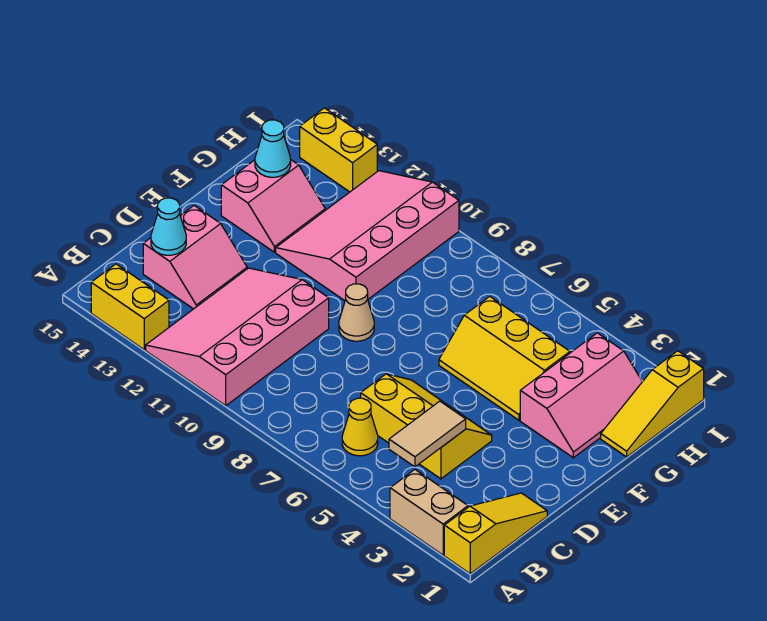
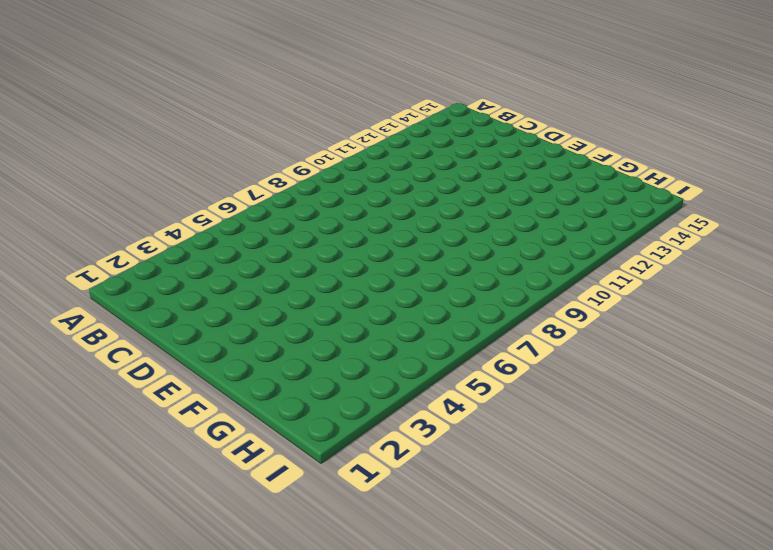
none -> yellow 1x3 slope [444,493,547,574]
none -> tan 1x2 brick [390,470,468,555]
none -> pink 3x4 slope [146,268,329,406]

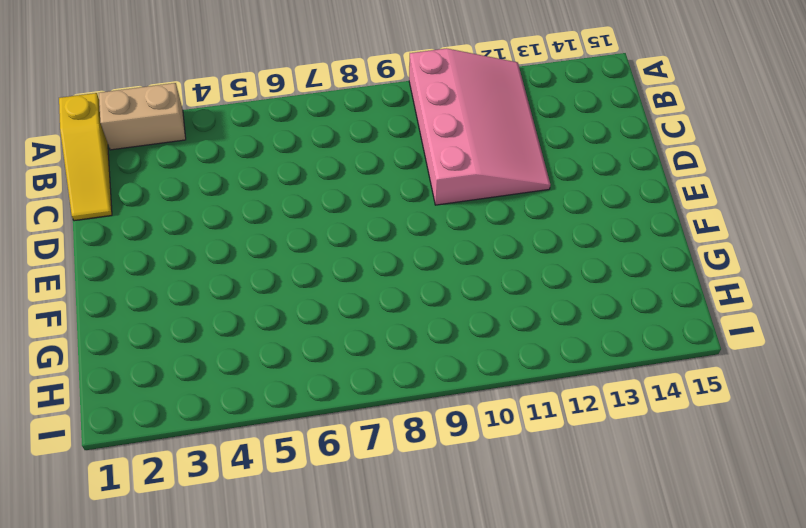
none -> yellow 1x2 brick [91,264,169,350]
none -> yellow 1x1 cone [342,398,378,456]
none -> yellow 2x3 slope [361,374,492,479]

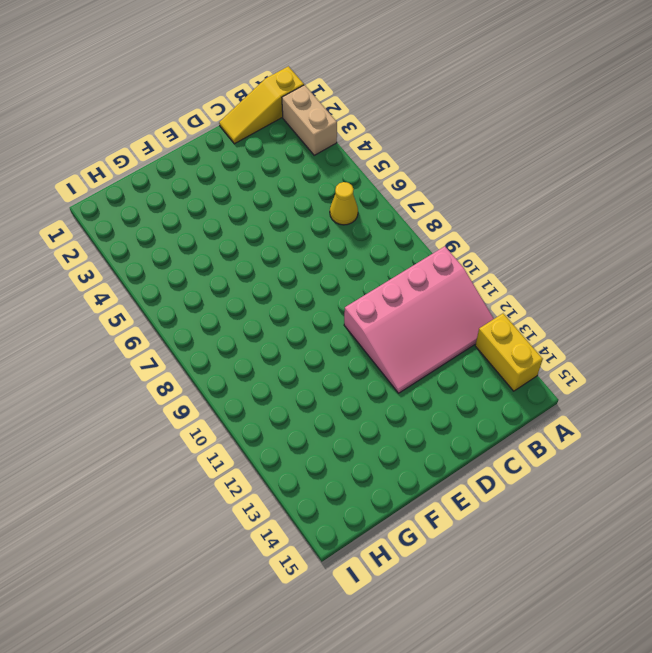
none -> yellow 2x3 slope [361,374,492,479]
none -> pink 2x2 slope [143,206,247,309]
none -> tan 1x1 cone [339,284,374,341]

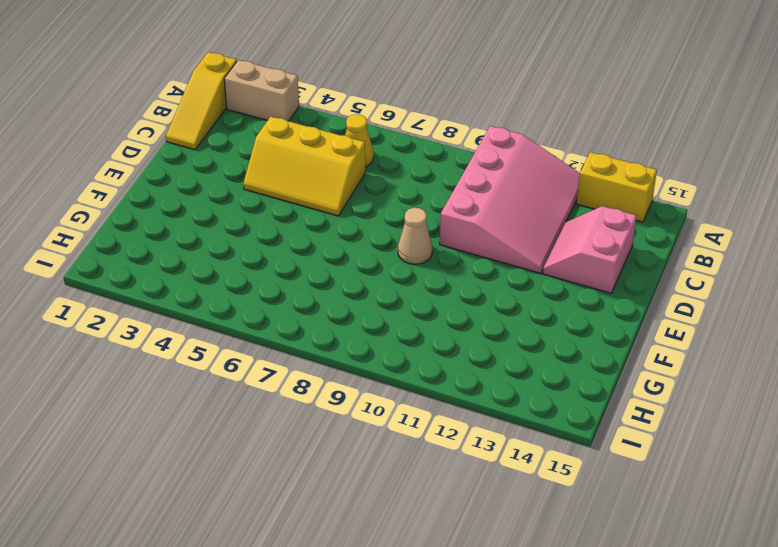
none -> pink 2x3 slope [520,333,642,458]
none -> yellow 2x3 slope [439,296,570,420]
none -> pink 3x4 slope [276,171,459,301]

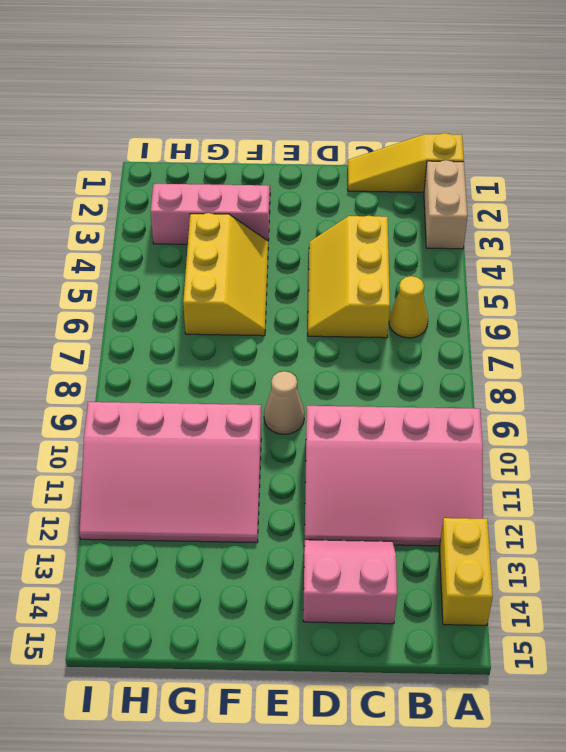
none -> pink 2x2 slope [221,160,325,252]
none -> yellow 1x3 slope [601,351,704,457]
none -> yellow 1x2 brick [300,108,377,192]

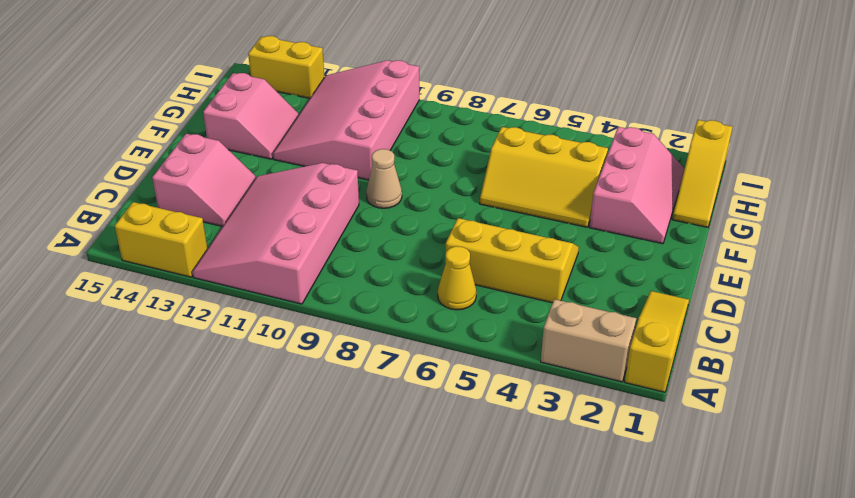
none -> tan 1x2 tile [389,401,466,467]
none -> cyan 1x1 cone [151,198,186,255]
none -> cyan 1x1 cone [255,120,291,177]

